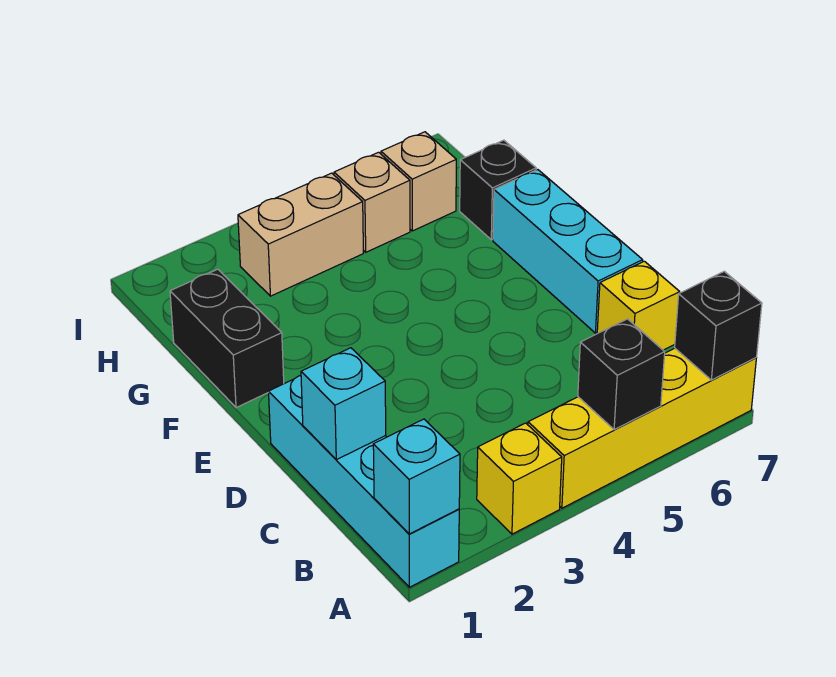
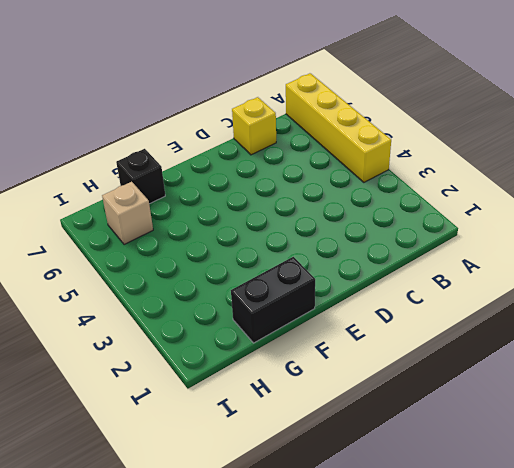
none -> cyan 1x4 brick [269,375,459,587]
none -> yellow 1x1 brick [477,423,562,534]
none -> cyan 1x3 brick [493,170,643,333]

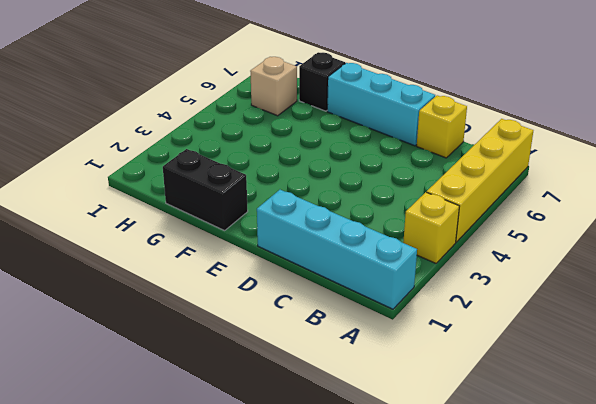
none -> tan 1x2 brick [238,173,363,296]
none -> tan 1x1 brick [334,152,410,252]
none -> cyan 1x1 brick [373,419,460,534]

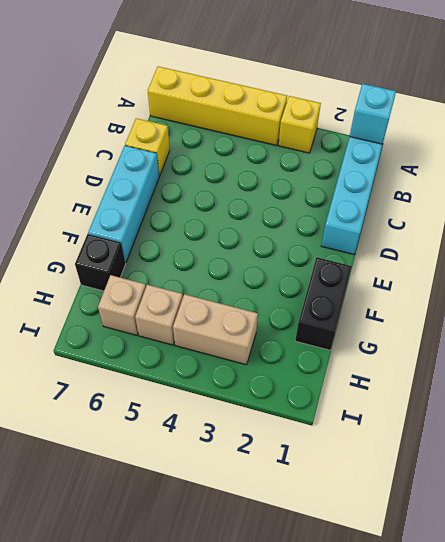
none -> black 1x1 brick [578,319,665,430]
none -> black 1x1 brick [675,271,762,380]
none -> cyan 1x1 brick [301,348,386,460]

